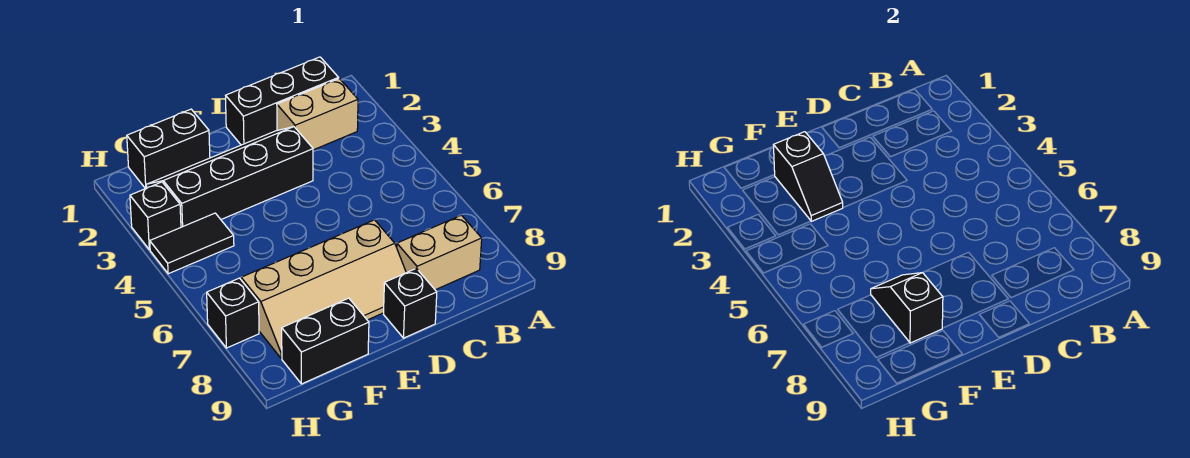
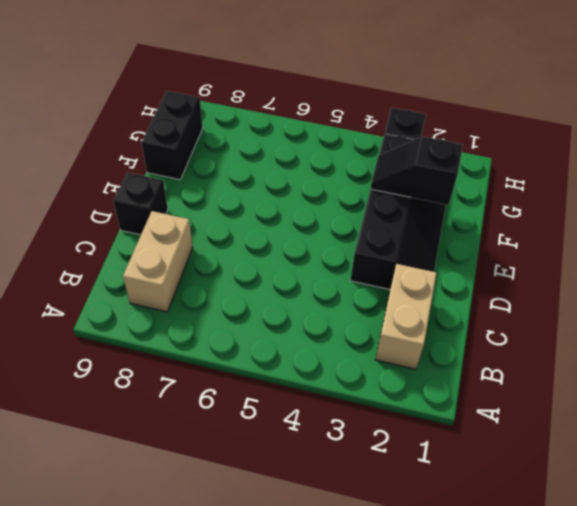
none -> black 1x3 brick [226,57,338,145]
none -> tan 2x4 slope [241,220,406,358]
none -> black 1x2 brick [127,109,210,189]

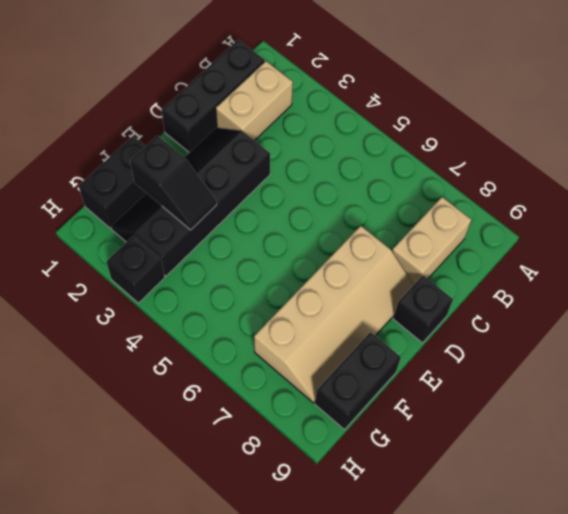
none -> black 1x2 tile [150,213,234,274]
none -> black 1x1 brick [207,278,259,348]
none -> black 1x2 slope [871,273,943,343]

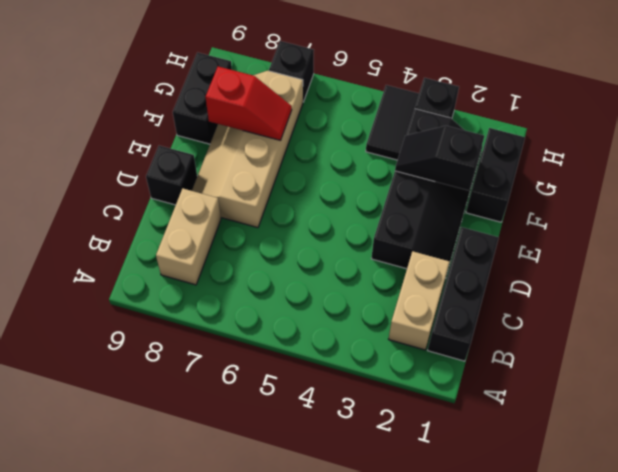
red 1x2 slope [206,66,292,141] -> black 1x2 slope [871,273,943,343]

